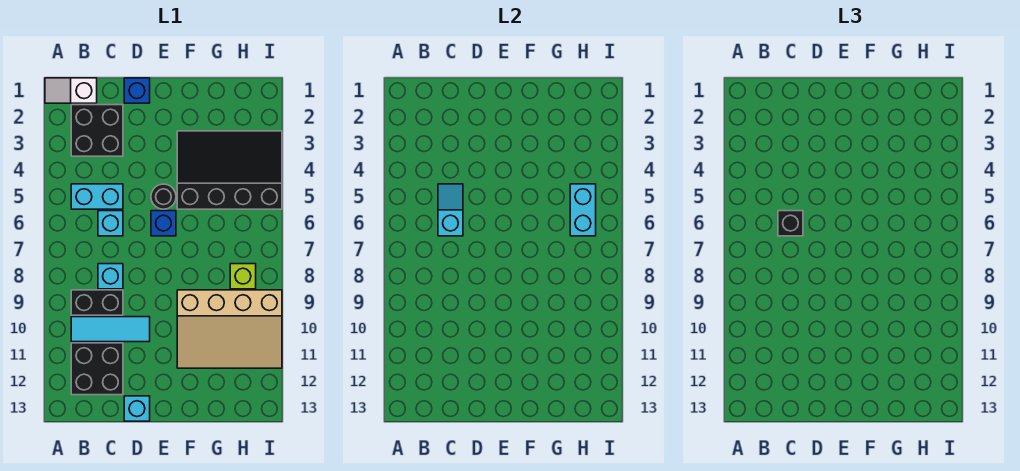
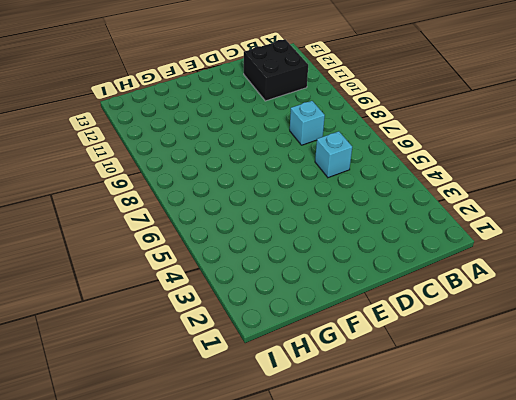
none -> white 1x2 slope [45,78,97,103]
none -> black 2x2 brick [71,105,123,156]
none -> cyan 1x2 brick [71,184,123,209]

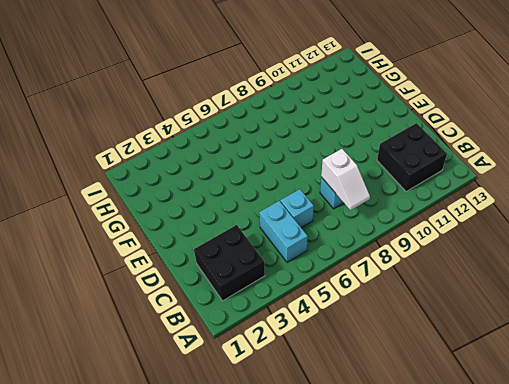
white 1x2 slope [321,149,370,210] -> white 1x2 slope moved to [45,78,97,103]
none -> black 1x2 brick [71,290,123,315]
none -> cyan 1x3 tile [71,317,150,342]
none -> blue 1x1 brick [124,78,150,103]

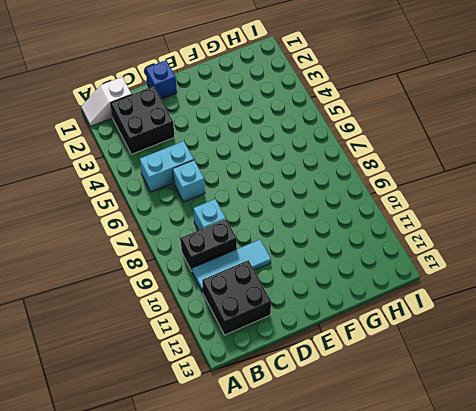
none -> cyan 1x1 brick [124,396,150,421]
none -> black 1x1 round brick [151,184,176,209]
none -> blue 1x1 brick [151,211,176,236]

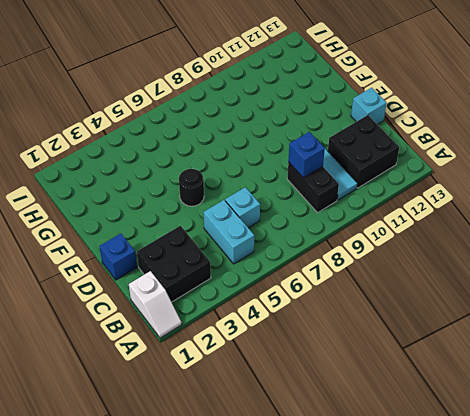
blue 1x1 brick [288,132,325,178] -> blue 1x1 brick moved to [151,211,176,236]
none -> cyan 1x1 brick [98,264,123,289]
none -> black 3x4 slope [177,131,282,209]
none -> tan 3x4 slope [177,290,282,368]

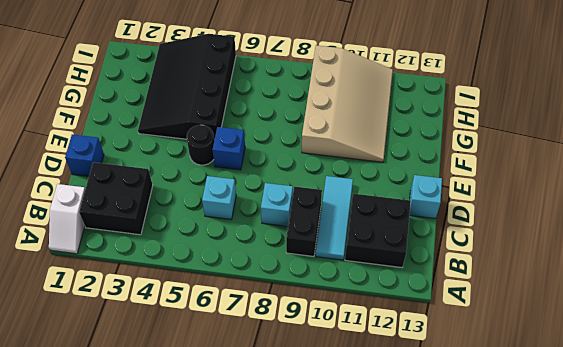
none -> cyan 1x2 brick [71,184,123,209]
none -> lime 1x1 brick [230,264,256,289]
none -> cyan 1x2 slope [438,184,463,236]

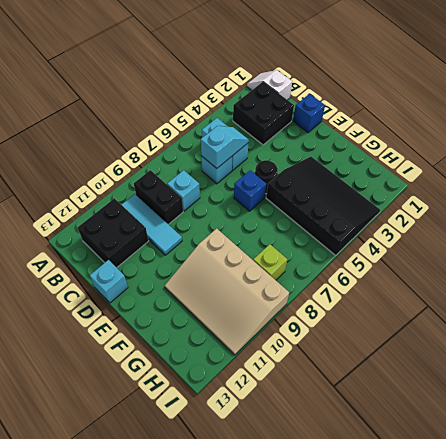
none -> cyan 1x2 brick [570,184,596,236]
none -> black 1x1 brick [778,211,803,236]

